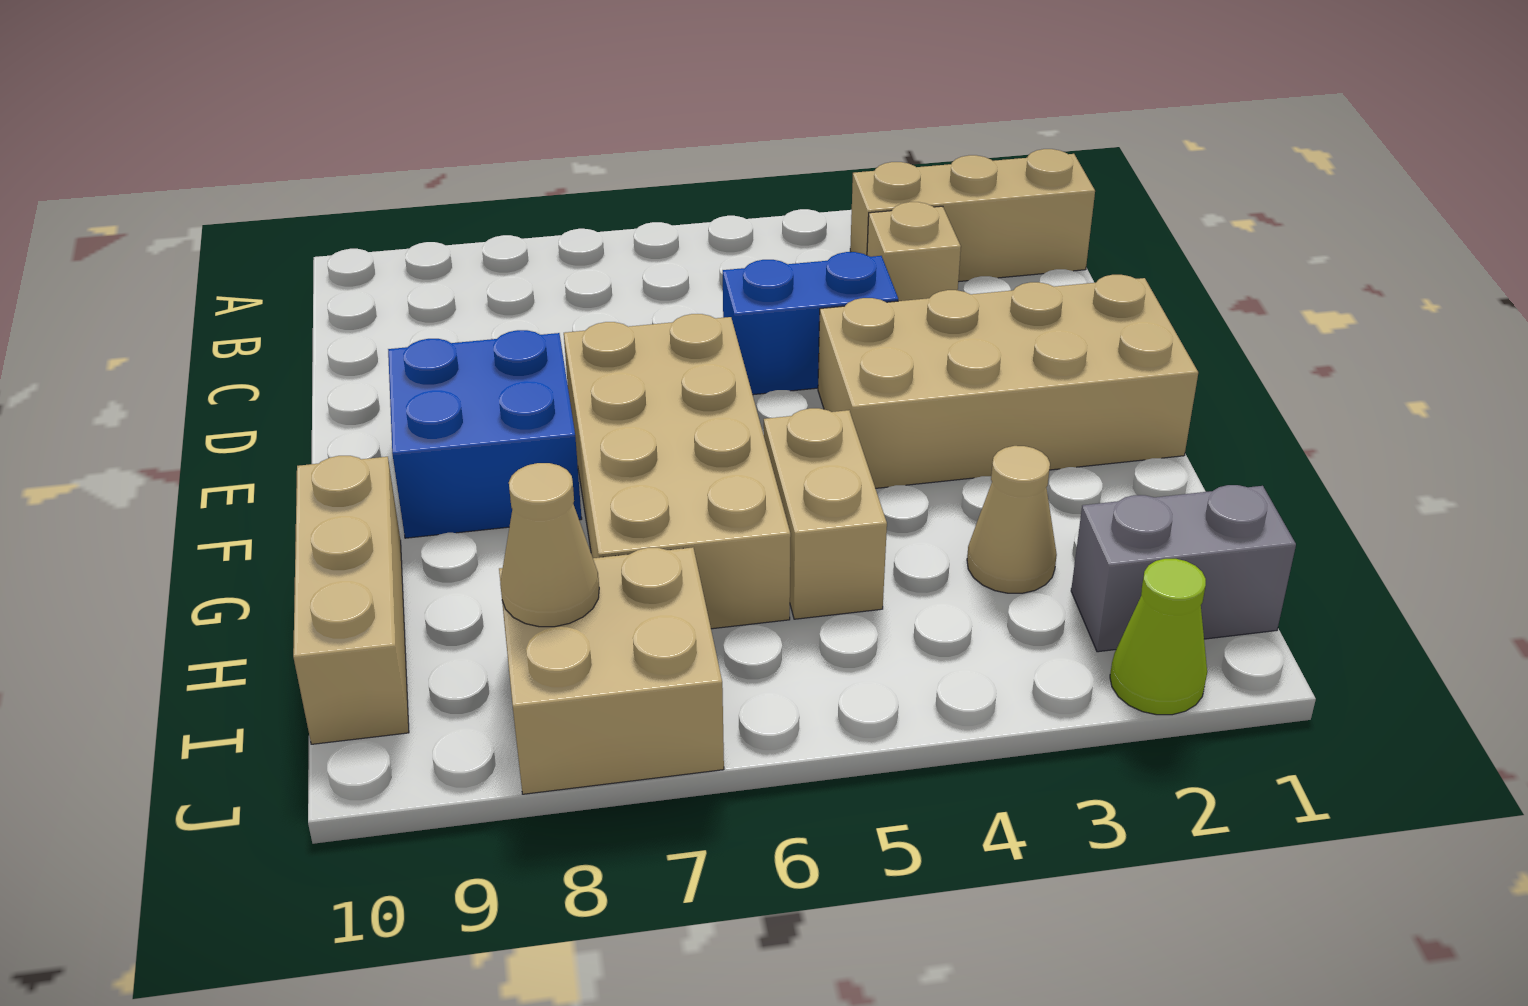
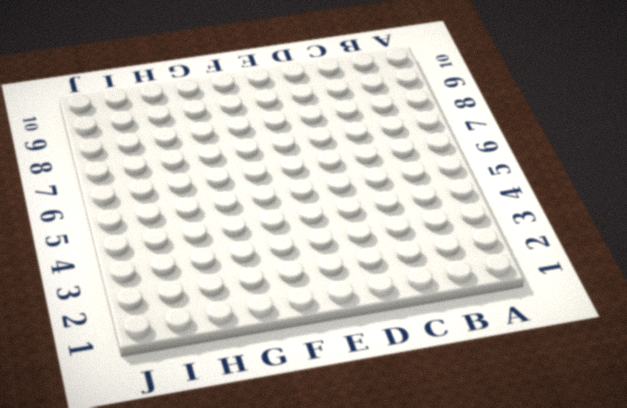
none -> tan 1x3 brick [850,149,1095,282]
none -> tan 1x1 brick [867,202,961,301]
none -> blue 1x2 brick [723,252,898,395]

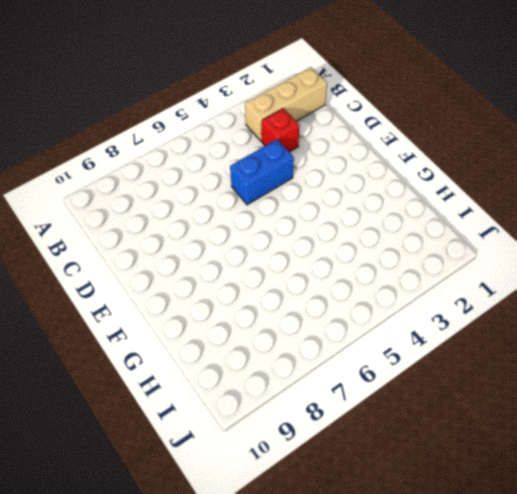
red 1x1 brick [261,108,300,152] -> tan 1x1 brick [867,202,961,301]
none -> tan 2x4 brick [818,275,1198,488]
none -> tan 2x4 brick [564,314,791,629]
none -> blue 2x2 brick [388,330,582,538]

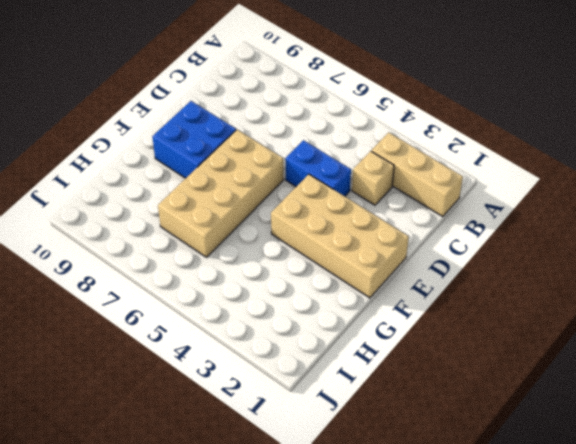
none -> tan 1x2 brick [764,408,887,619]
none -> tan 1x3 brick [293,456,409,744]
none -> tan 1x1 cone [967,446,1057,593]

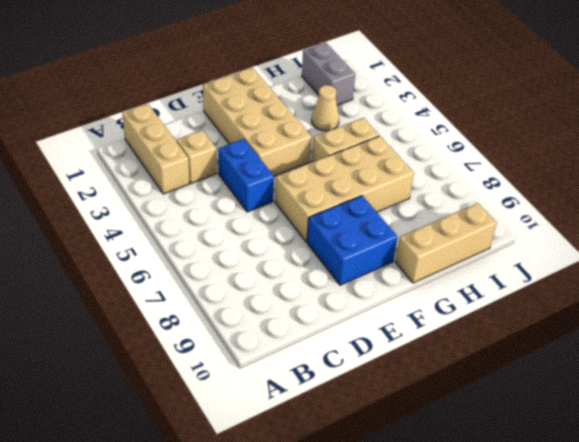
none -> tan 2x2 brick [499,547,724,794]
none -> lime 1x1 cone [1110,559,1207,715]
none -> tan 1x1 cone [500,463,599,627]

